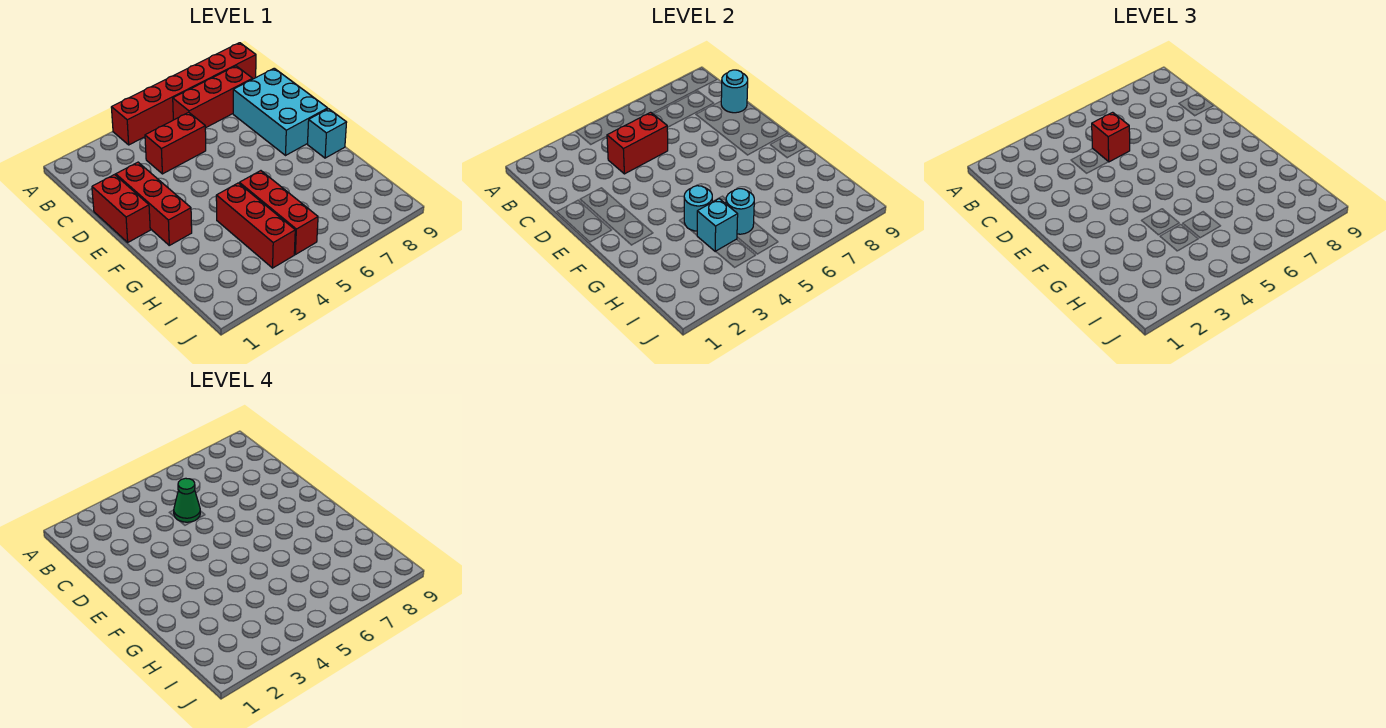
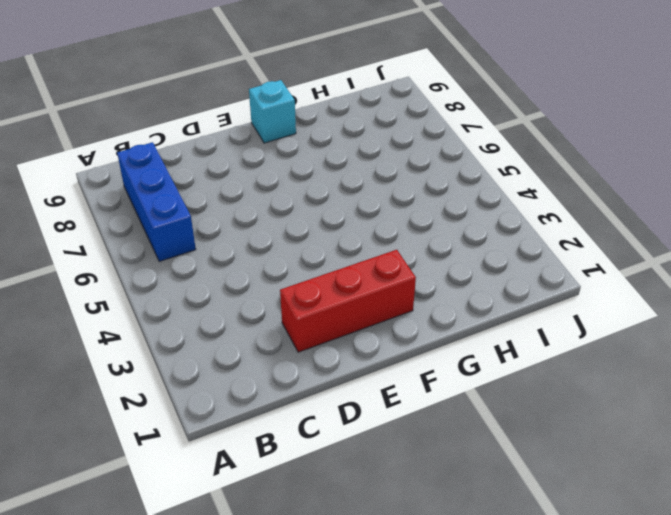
blue 1x3 brick [117,142,196,261] -> red 1x3 brick [173,66,252,128]
none -> red 1x6 brick [111,43,256,145]
none -> red 1x2 brick [145,112,206,174]
none -> cyan 2x3 brick [233,68,328,155]

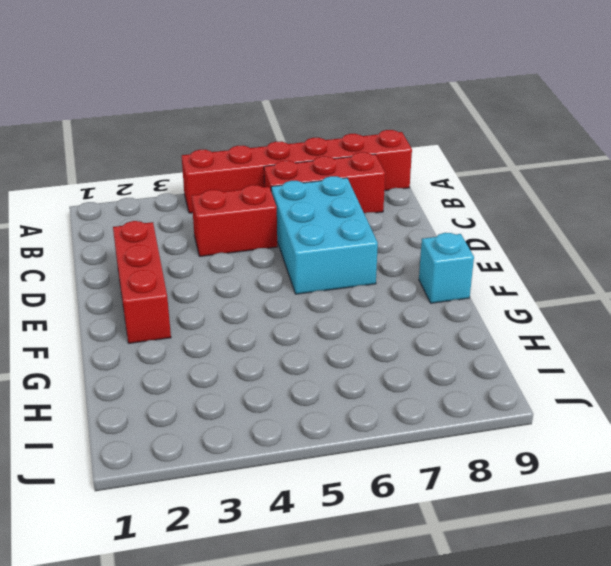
cyan 2x3 brick [271,176,378,294] -> cyan 2x3 brick moved to [233,68,328,155]
none -> red 1x2 brick [92,175,150,242]
none -> red 1x3 brick [216,183,295,268]
none -> red 1x3 brick [239,171,318,255]

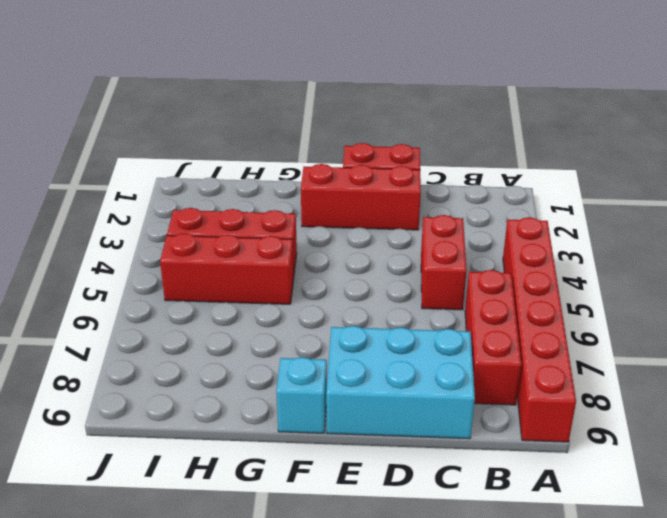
none -> red 1x2 brick [607,112,668,174]
none -> cyan 1x1 round brick [721,70,748,113]
none -> cyan 1x1 round brick [684,186,712,231]

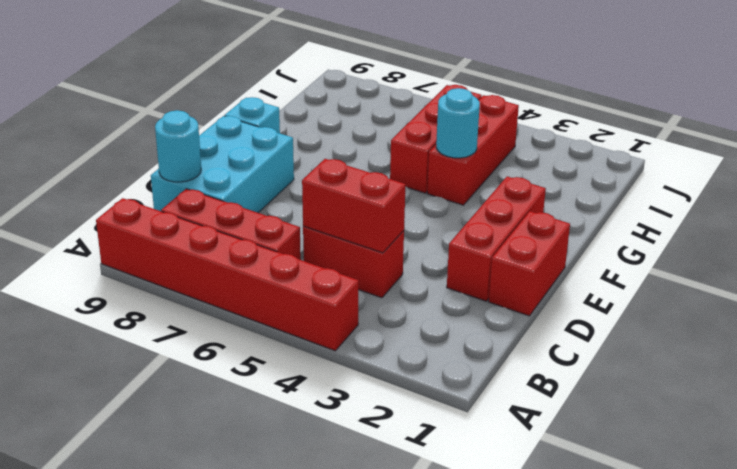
none -> cyan 1x1 brick [697,199,738,252]
none -> cyan 1x1 round brick [726,189,754,234]
none -> red 1x1 brick [1092,112,1130,162]

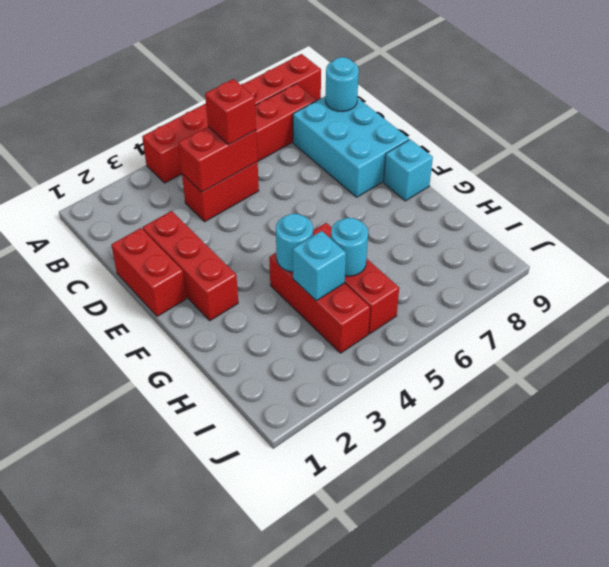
none -> green 1x1 cone [174,478,200,522]

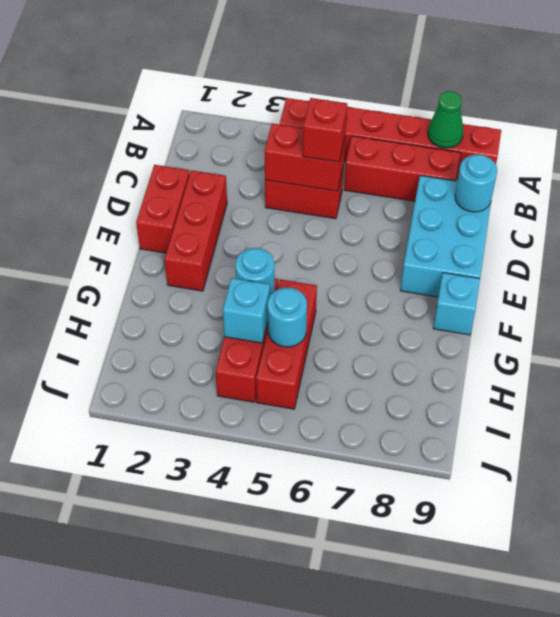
green 1x1 cone [428,91,463,148] -> green 1x1 cone moved to [174,478,200,522]

